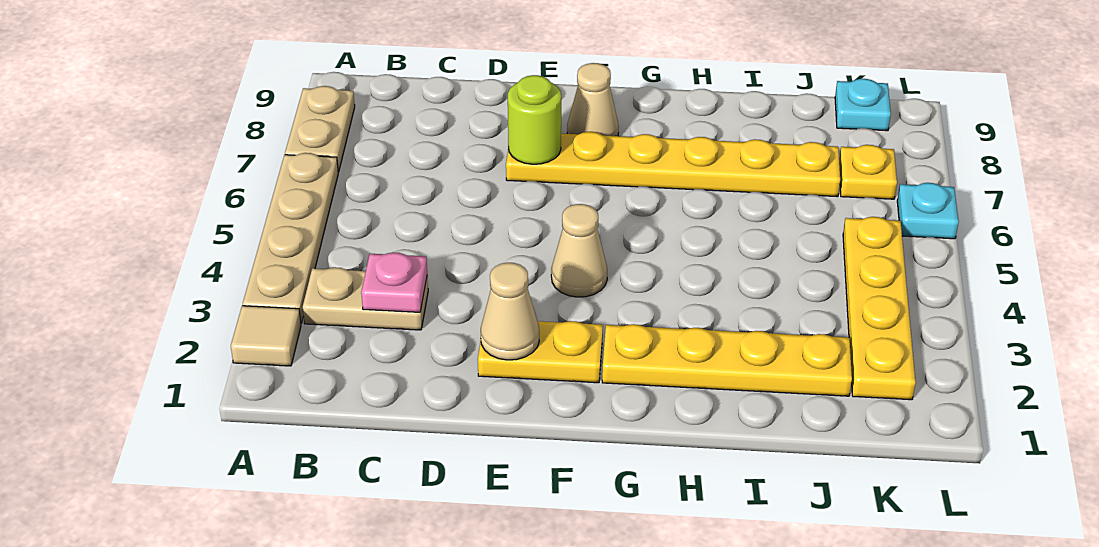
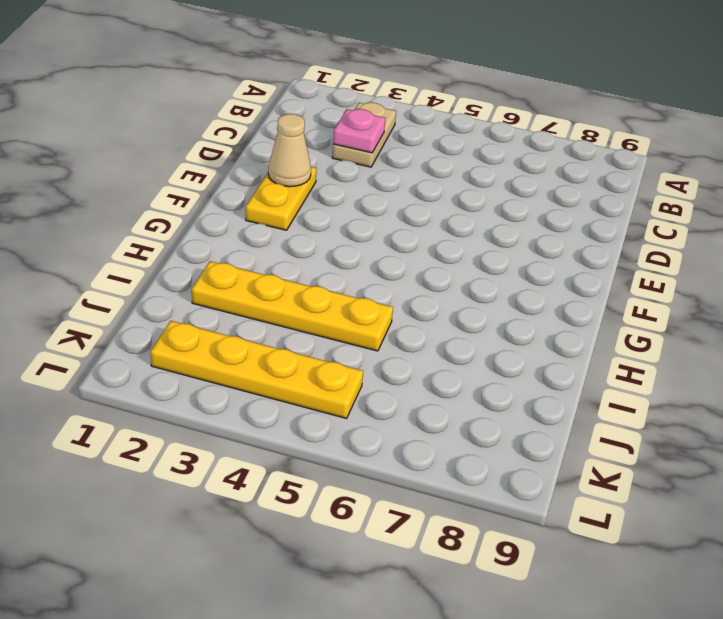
yellow 1x4 plate [192,261,393,351] -> yellow 1x4 plate turned to [602,324,852,396]
none -> tan 1x1 tile [231,306,301,366]
none -> tan 1x4 plate [243,153,338,323]
none -> tan 1x2 plate [285,86,355,172]

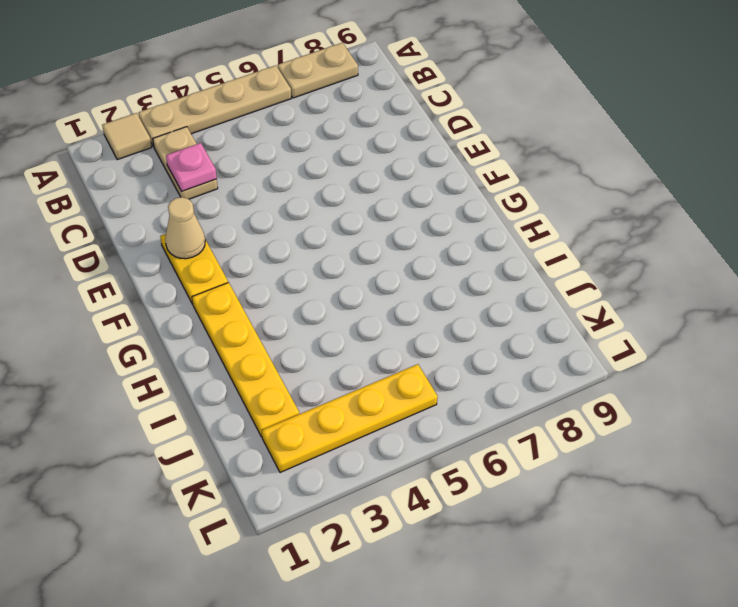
none -> yellow 1x6 plate [506,132,840,197]
none -> tan 1x1 cone [551,204,607,297]
none -> tan 1x1 cone [567,63,619,136]

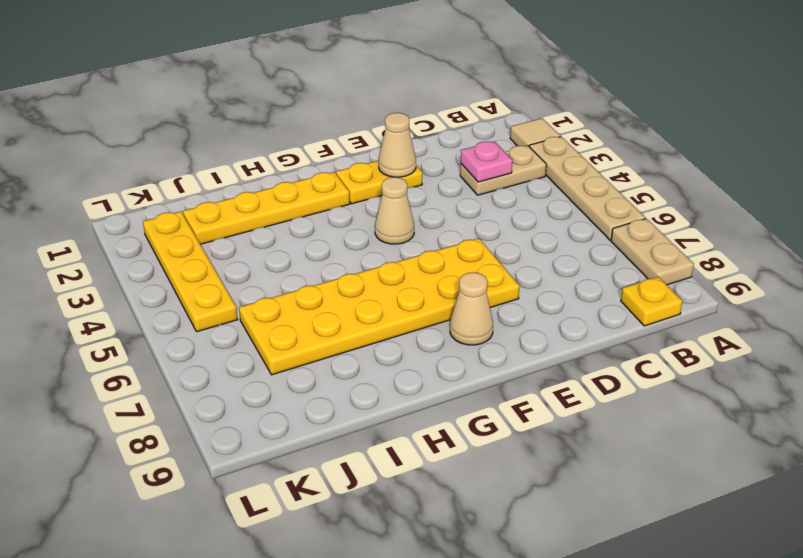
yellow 1x1 plate [621,277,682,326] -> yellow 1x1 plate moved to [839,145,897,199]
yellow 2x6 plate [239,238,519,375] -> yellow 1x6 plate [506,132,840,197]
none -> cyan 1x1 plate [835,79,891,131]
none -> cyan 1x1 plate [897,183,959,239]
none -> lime 1x1 round brick [508,75,561,164]

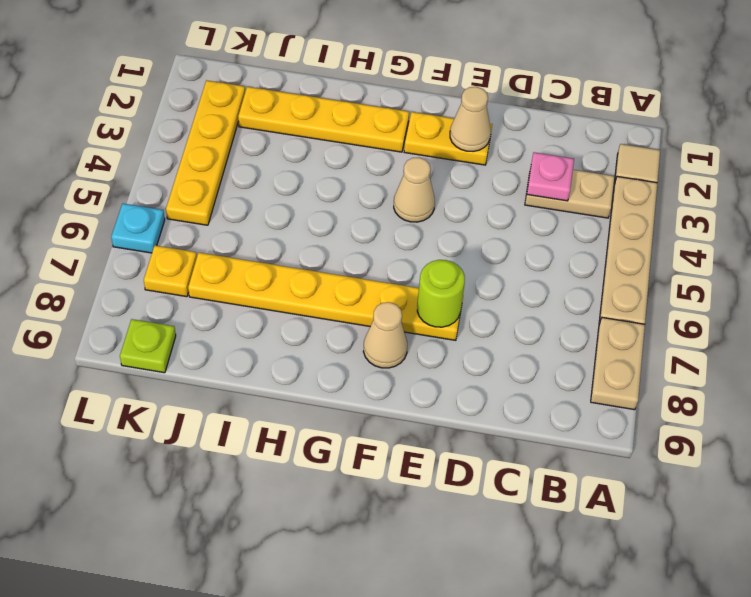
lime 1x1 plate [120,319,176,373] -> cyan 1x1 plate [835,79,891,131]

